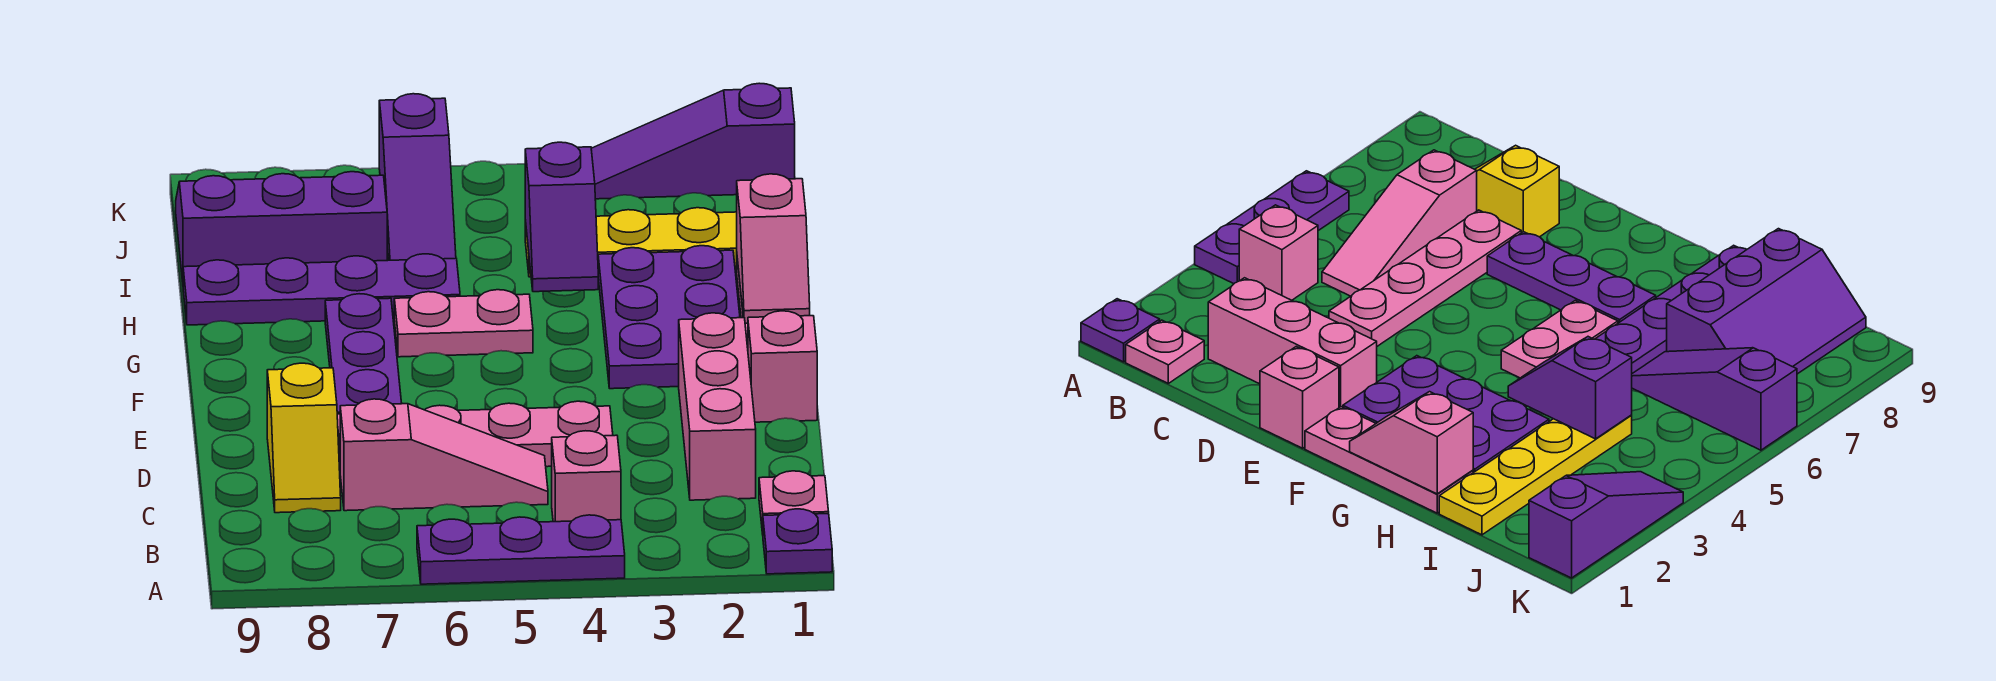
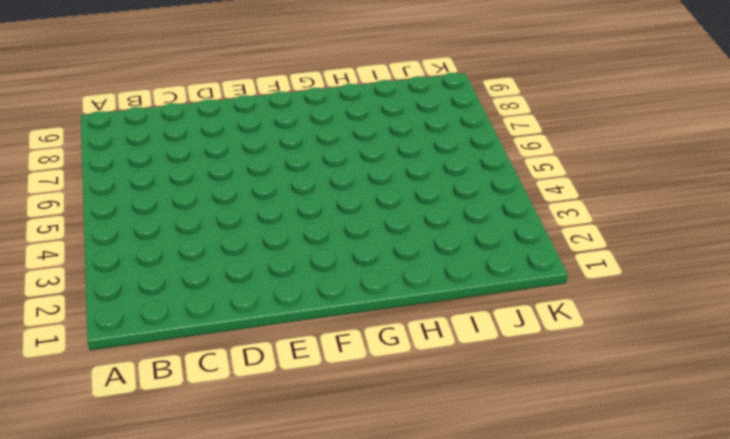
none -> purple 1x1 plate [763,509,832,574]
none -> purple 1x3 plate [417,515,625,584]
none -> pink 1x1 plate [759,471,829,534]

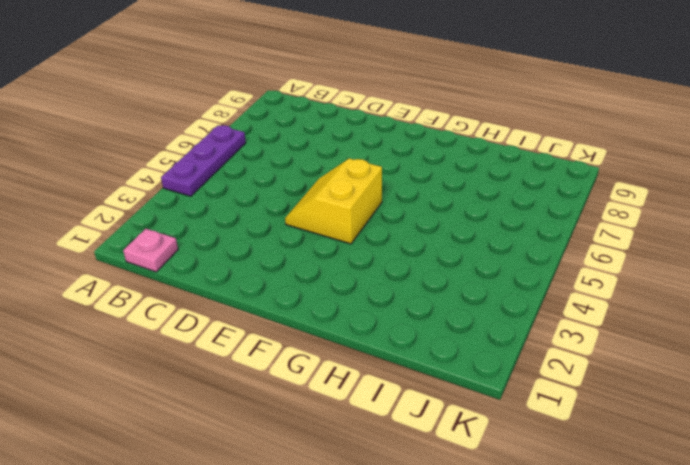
yellow 2x2 slope [285,158,382,244] -> none
none -> purple 1x1 plate [763,509,832,574]
none -> pink 1x1 brick [552,431,621,522]
none -> pink 1x3 brick [679,313,756,500]

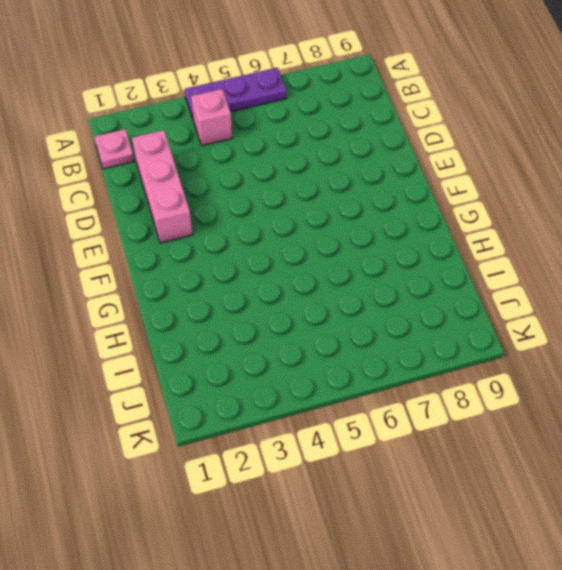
none -> purple 1x1 plate [763,509,832,574]
none -> pink 1x3 slope [340,399,548,511]
none -> yellow 1x2 slope [267,363,341,513]

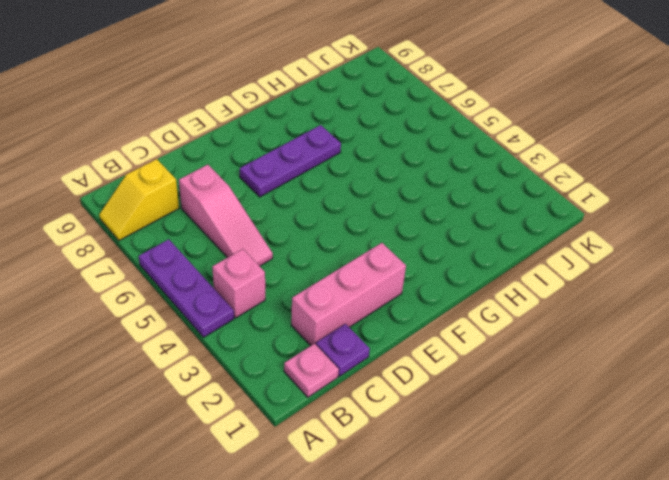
yellow 1x2 slope [99,159,179,241] -> yellow 1x2 slope moved to [267,363,341,513]
purple 1x1 plate [316,324,370,376] -> purple 1x1 plate moved to [763,509,832,574]
none -> pink 1x4 plate [337,401,613,467]
none -> pink 1x1 brick [748,311,817,422]
none -> pink 1x3 plate [1305,407,1473,513]

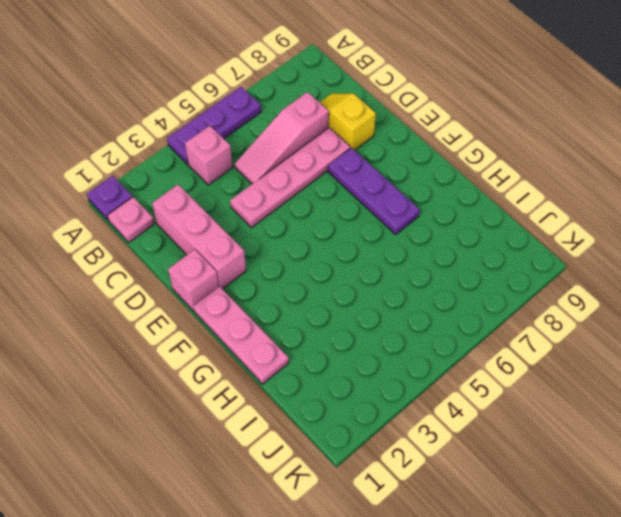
none -> purple 2x3 plate [598,246,740,389]
none -> pink 1x2 plate [394,290,533,357]
none -> purple 1x4 plate [183,254,460,325]

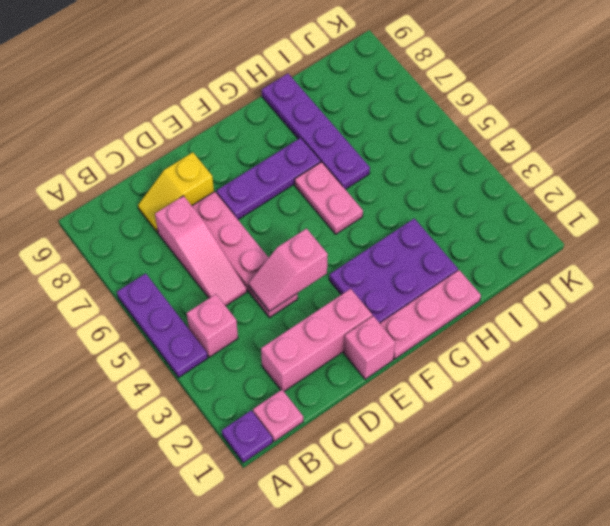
pink 1x2 slope [249,229,328,311] -> pink 1x2 slope moved to [737,174,810,323]
none -> yellow 1x4 plate [525,208,737,277]
none -> purple 1x3 slope [379,94,456,260]
none -> purple 2x3 slope [176,172,387,282]

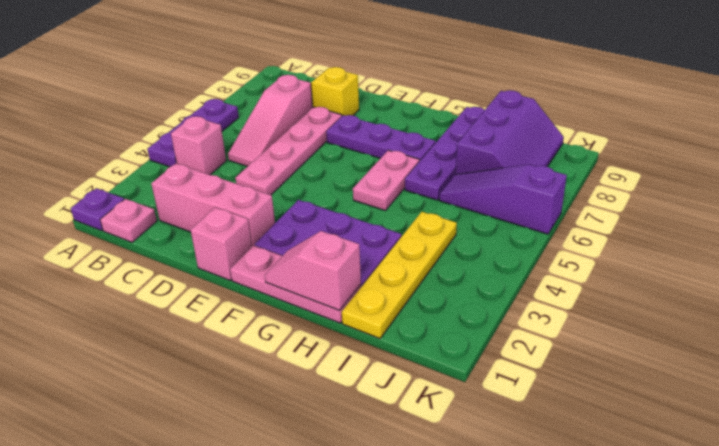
none -> purple 1x3 slope [591,83,795,199]
none -> purple 1x2 slope [525,142,598,292]

